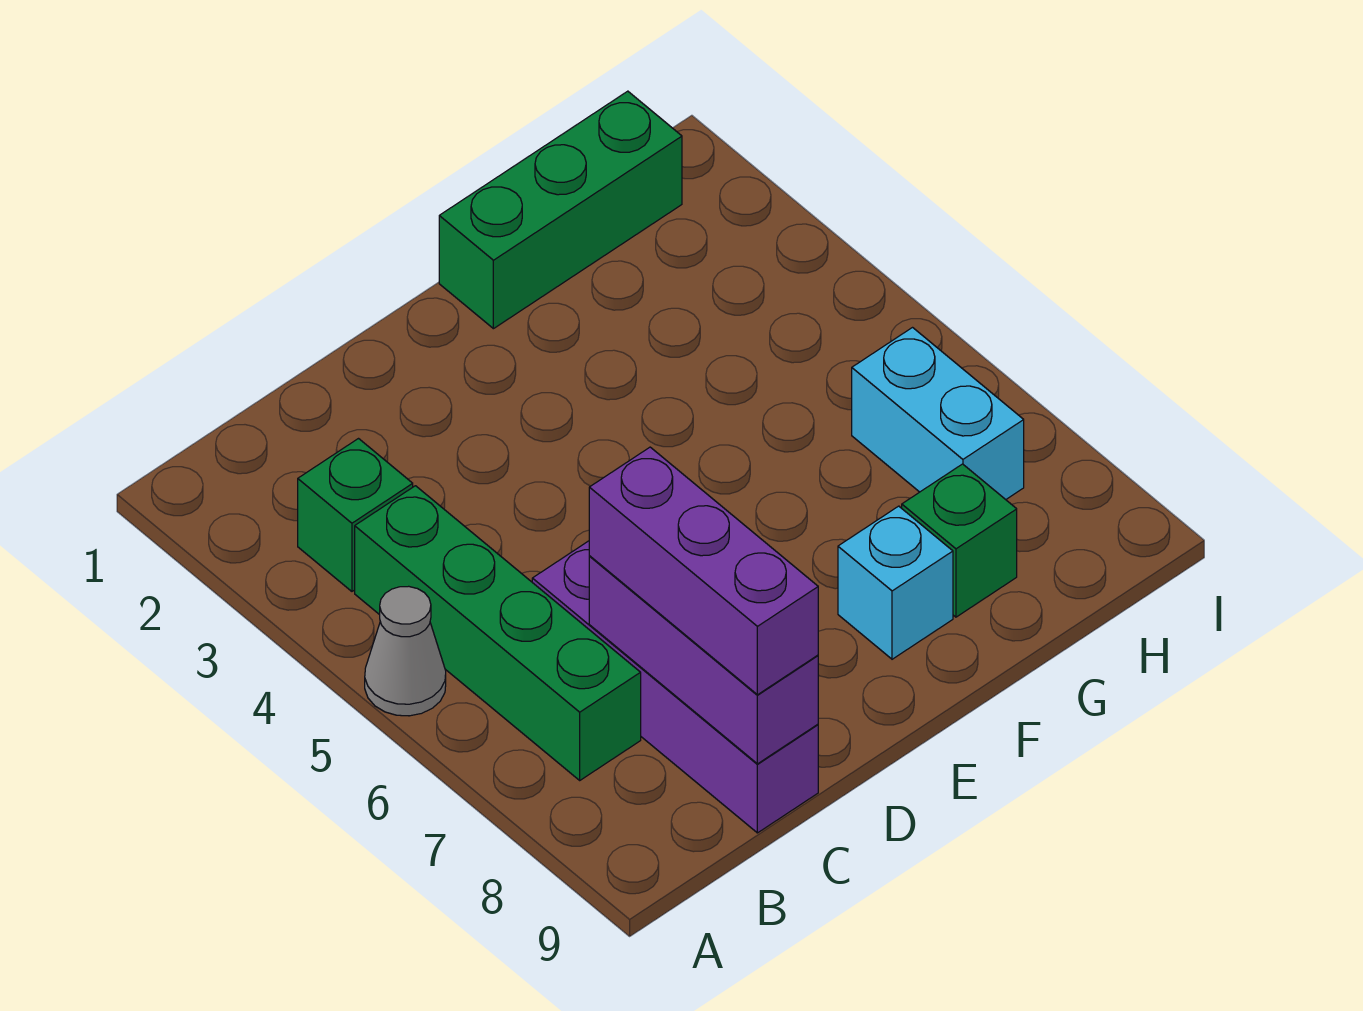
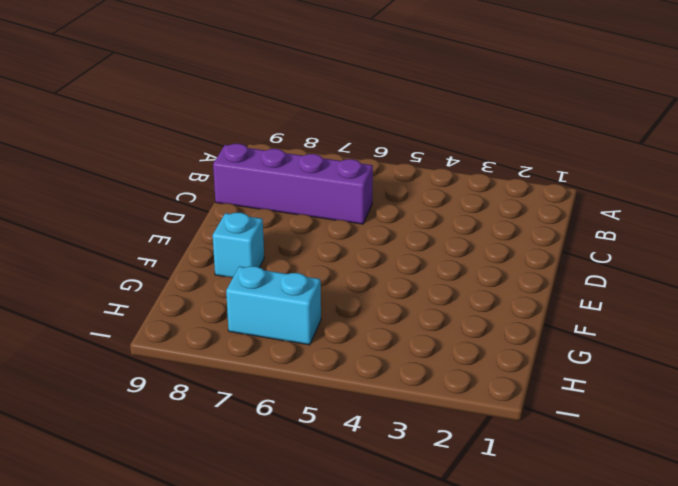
none -> grey 1x1 cone [365,586,446,716]
none -> green 1x1 brick [298,439,413,591]

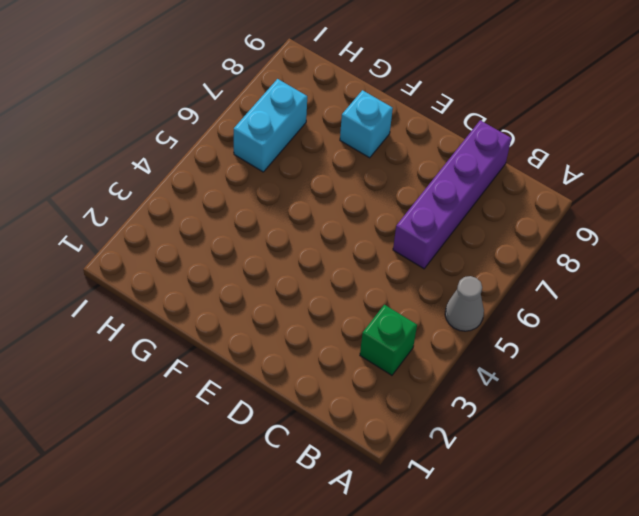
none -> green 1x4 brick [355,486,641,780]
none -> green 1x3 brick [439,91,682,329]

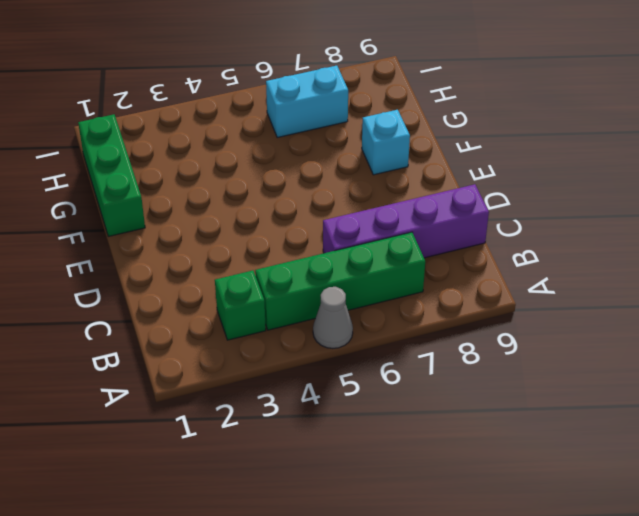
none -> green 1x1 brick [902,464,1017,617]
none -> purple 1x3 brick [589,556,818,764]

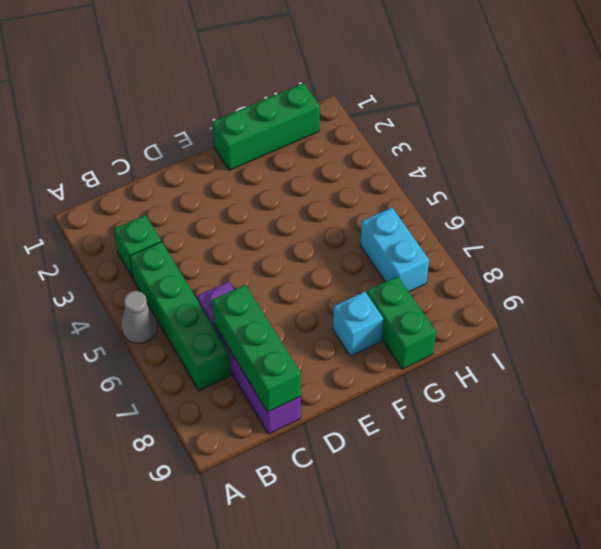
green 1x3 brick [212,285,301,412] -> purple 1x3 brick [589,556,818,764]
green 1x2 brick [367,276,436,369] -> green 1x1 brick [902,464,1017,617]
none -> purple 1x3 brick [589,447,818,695]

